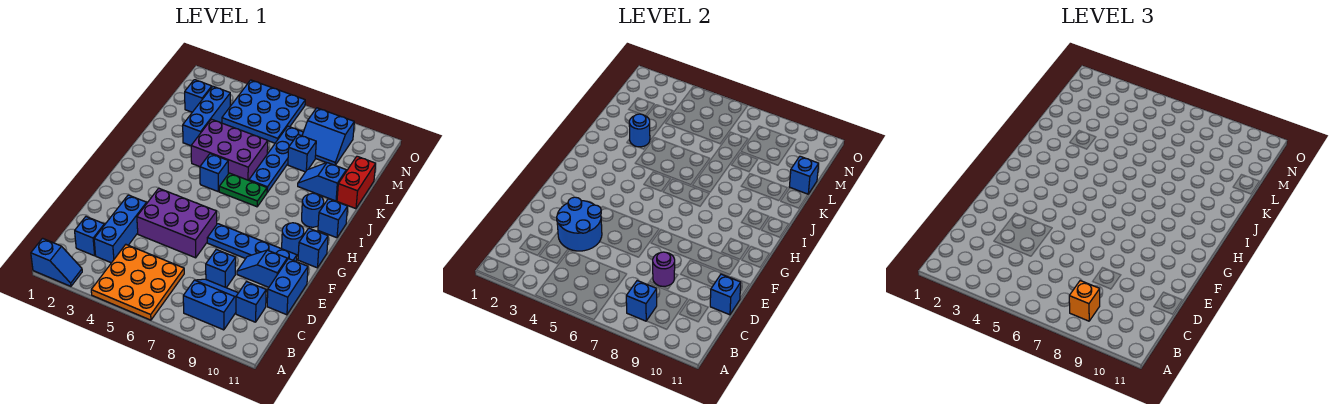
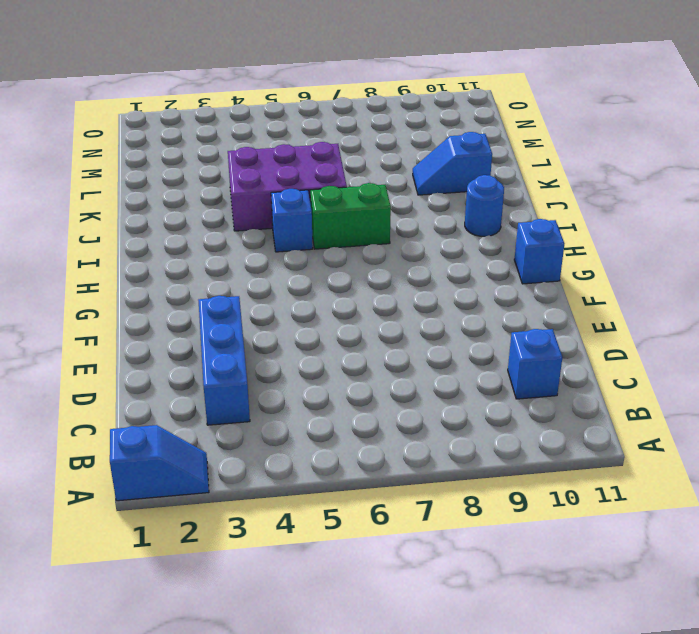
green 1x2 brick [310,183,391,249] -> green 1x2 plate [219,173,267,207]
none -> orange 3x3 plate [91,245,184,320]
none -> blue 2x2 slope [183,279,238,330]
none -> blue 1x1 brick [75,217,104,256]
none -> blue 1x1 brick [206,249,236,288]

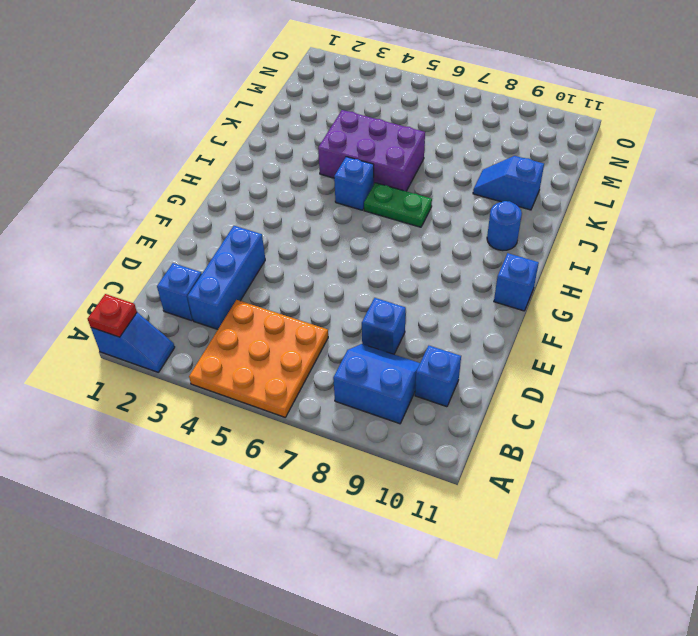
red 1x1 plate [87,294,137,337] -> none
none -> blue 1x2 brick [267,259,308,315]
none -> purple 2x3 brick [137,188,217,258]
none -> blue 1x2 slope [237,250,287,287]
none -> blue 1x4 plate [207,224,297,261]

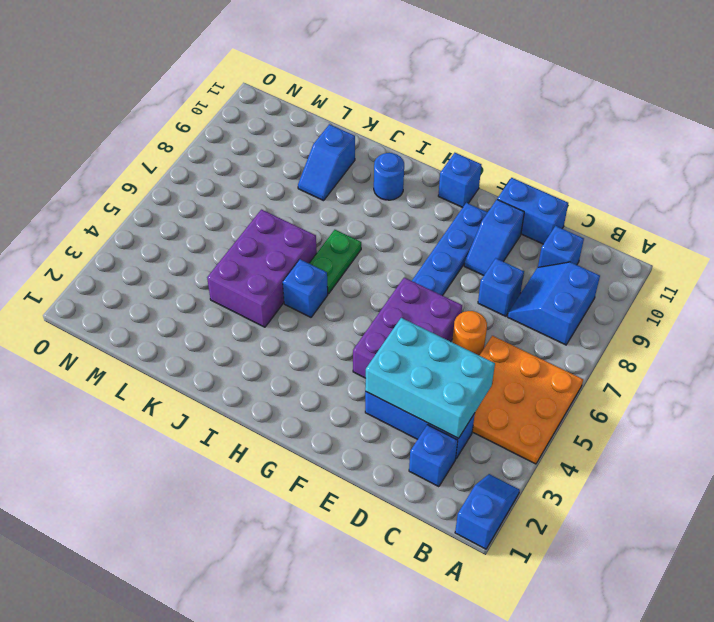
cyan 2x3 brick [365,318,495,438] -> blue 2x2 round brick [557,197,602,251]
orange 1x1 round brick [452,311,487,355] -> none
none -> blue 1x1 round brick [282,223,304,256]
none -> blue 1x1 brick [318,199,348,238]
none -> blue 1x4 plate [249,126,303,192]
none -> blue 1x3 brick [183,87,230,146]

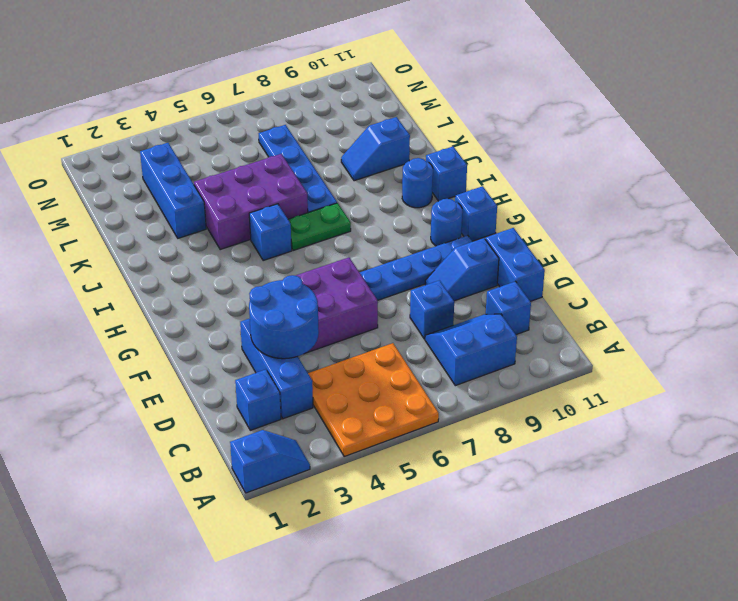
none -> red 1x2 brick [337,156,376,209]
none -> blue 1x1 brick [288,134,316,172]
none -> blue 1x1 brick [185,80,212,112]
none -> blue 3x3 plate [222,80,305,143]

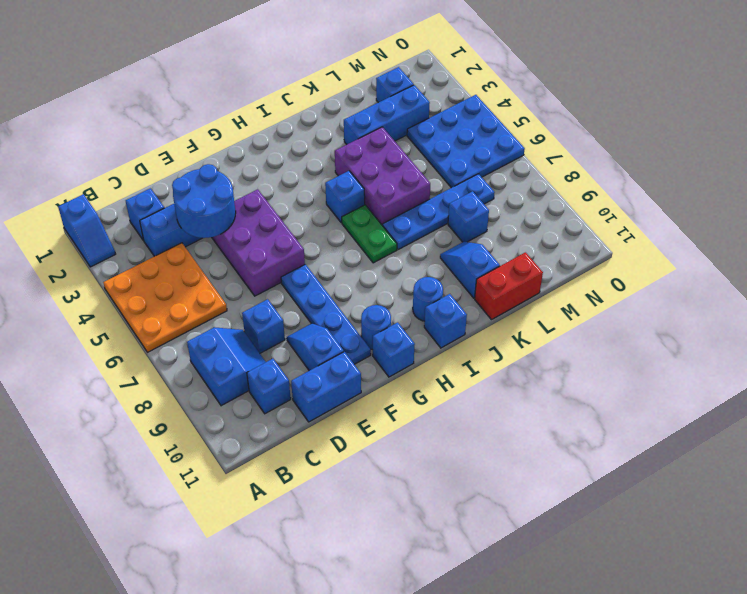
none -> blue 2x2 slope [302,108,354,165]
none -> blue 1x1 brick [626,281,657,321]
none -> purple 1x1 round brick [653,252,675,286]
none -> blue 1x1 brick [710,274,741,315]

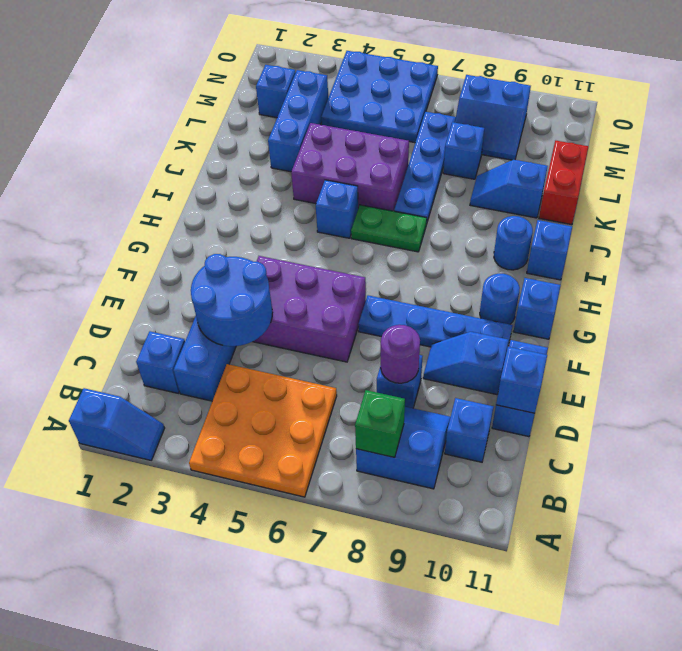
green 1x1 brick [355,390,405,457] -> blue 1x1 brick [626,281,657,321]
none -> blue 1x1 round brick [629,114,650,147]
none -> blue 1x1 brick [789,156,819,194]
none -> orange 1x1 brick [1069,281,1100,321]

